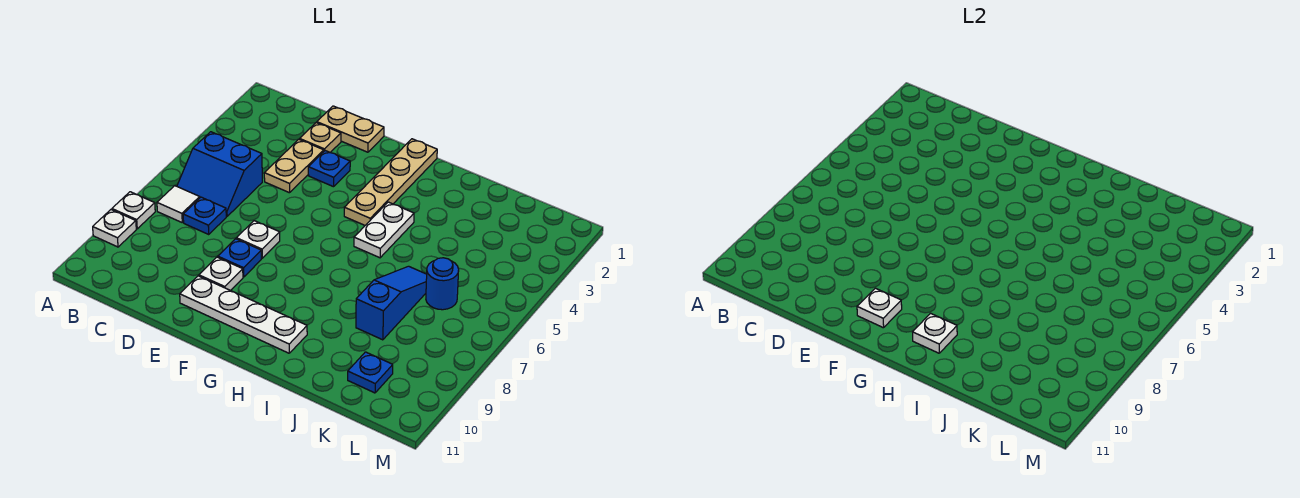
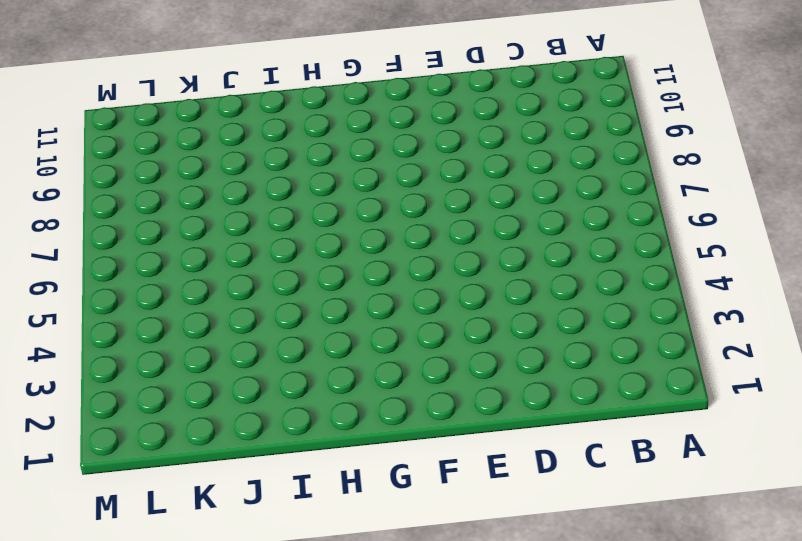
none -> white 1x1 plate [112,192,155,229]
none -> white 1x1 plate [93,210,136,247]
none -> blue 2x2 slope [177,132,262,216]

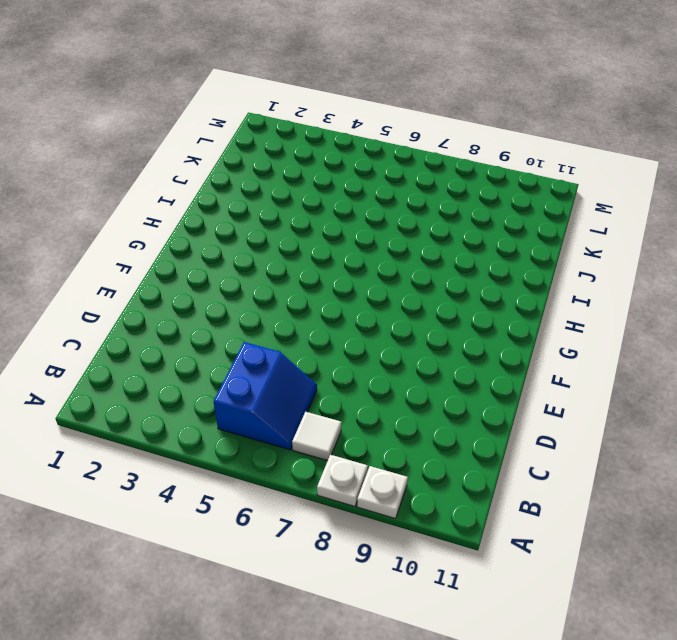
none -> blue 1x1 plate [183,197,226,234]
none -> tan 1x2 plate [317,106,384,152]
none -> tan 1x1 plate [300,123,341,152]

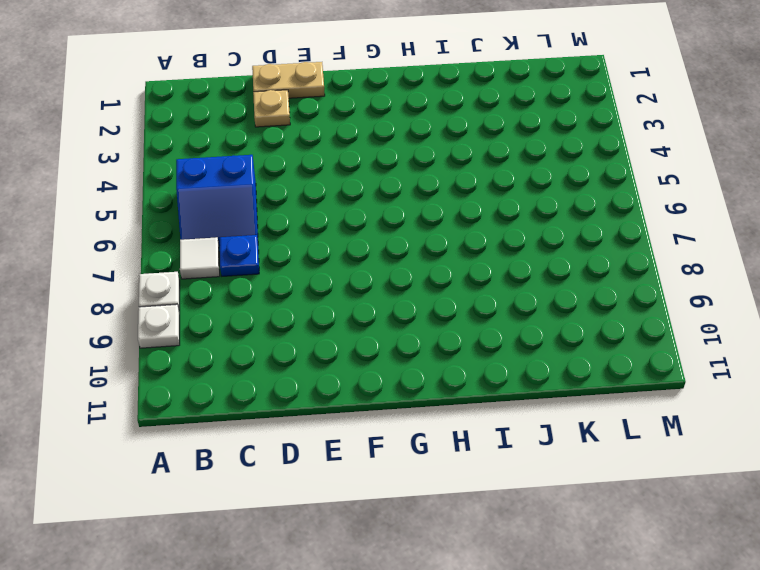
none -> tan 1x2 plate [264,139,324,193]
none -> blue 1x1 plate [308,151,350,187]
none -> white 1x1 plate [236,221,280,258]

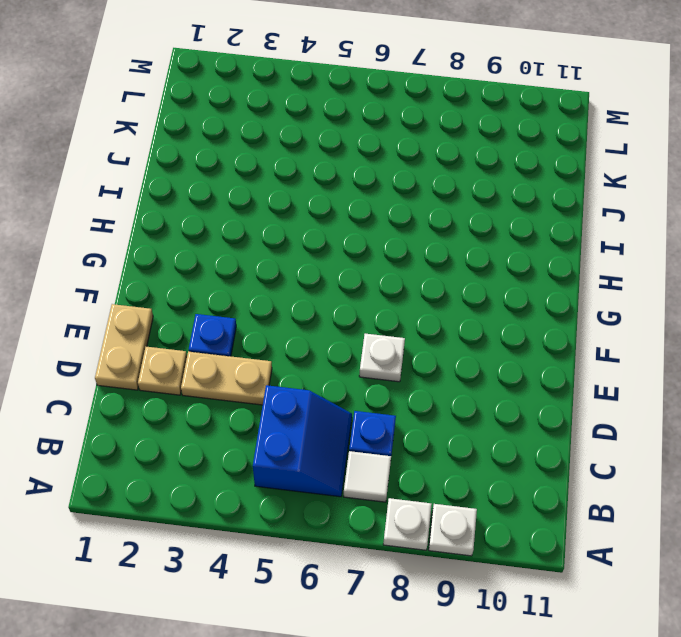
none -> blue 1x1 plate [218,239,261,277]
none -> white 1x1 plate [199,257,243,291]
none -> white 1x4 plate [180,276,307,353]

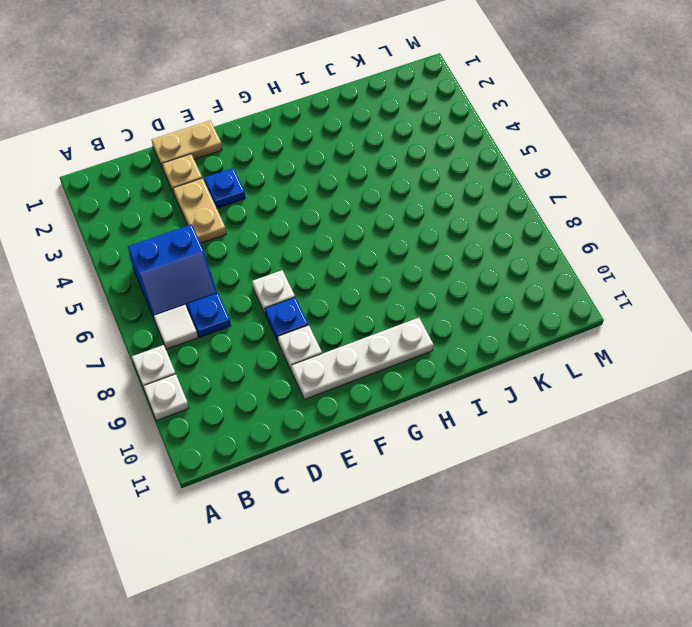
none -> tan 1x4 plate [344,139,437,225]
none -> white 1x2 plate [354,202,414,258]
none -> blue 1x3 slope [356,266,427,340]

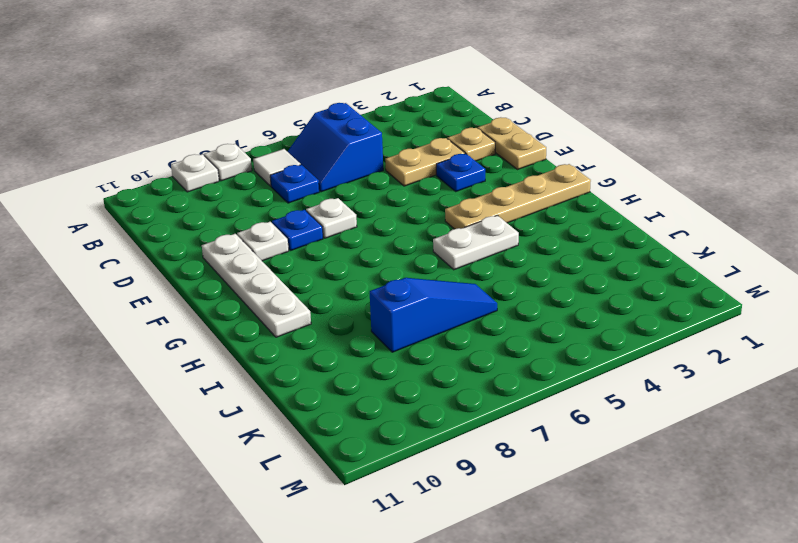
none -> blue 1x1 round brick [426,258,459,310]
none -> blue 1x1 plate [348,352,393,393]
none -> white 1x1 plate [857,288,902,328]

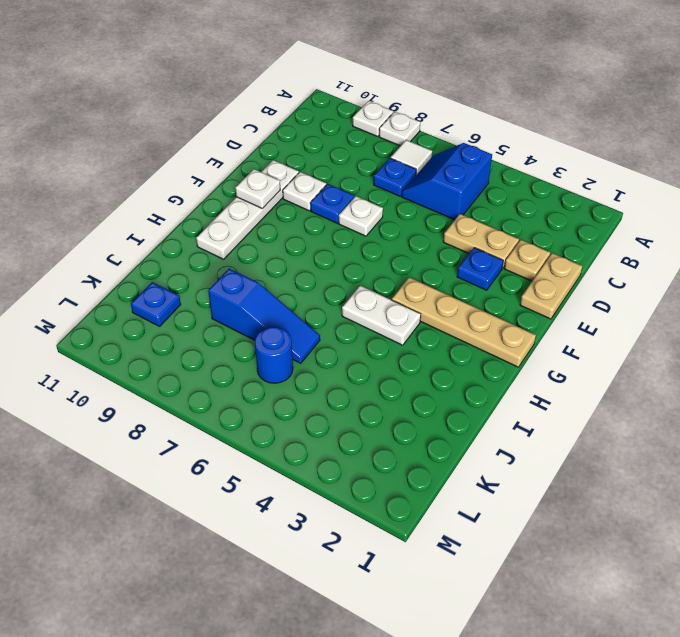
none -> white 1x1 plate [913,313,957,353]

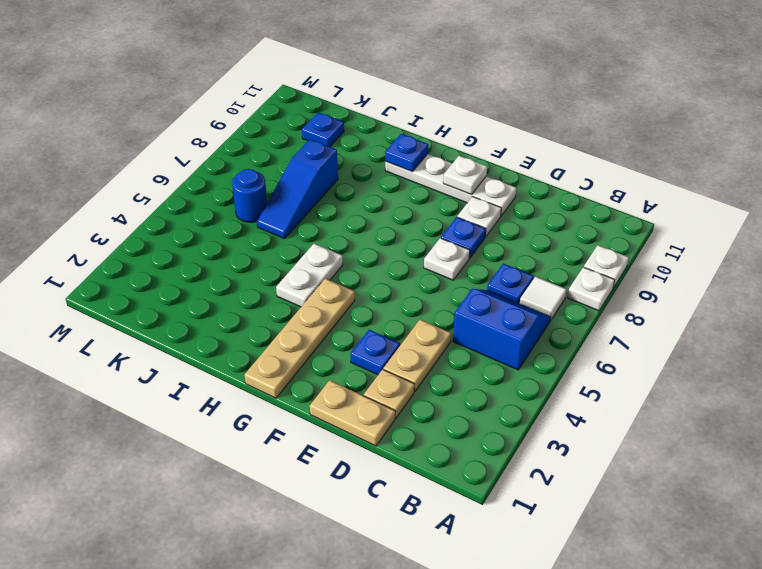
blue 1x1 plate [385,134,428,172] -> white 1x1 plate [913,313,957,353]

